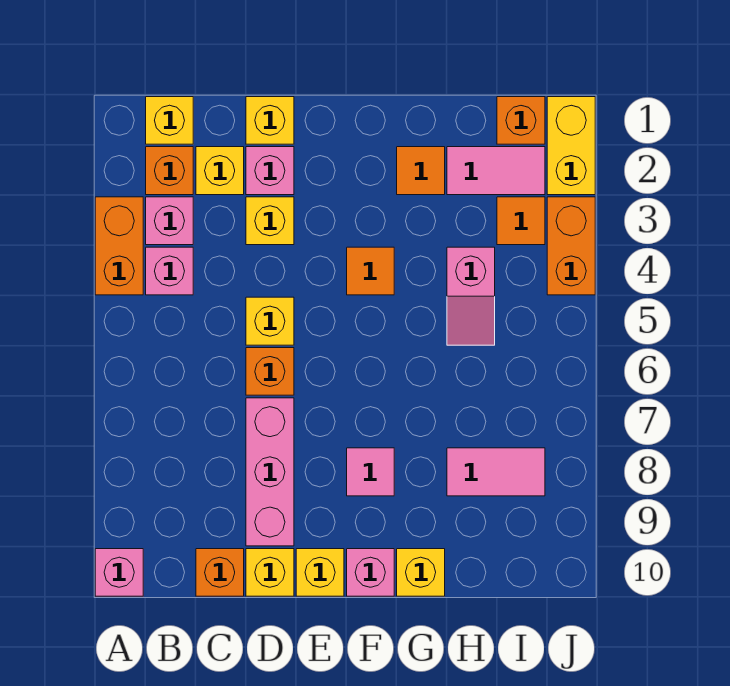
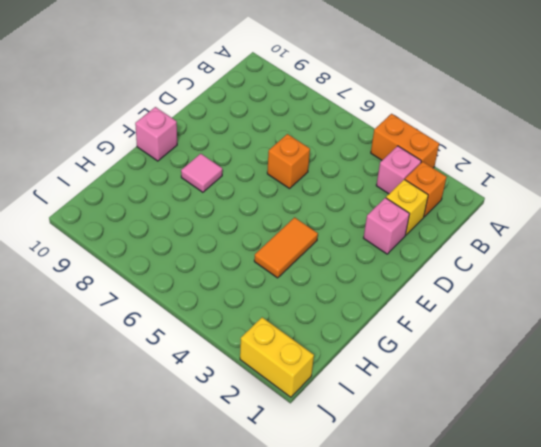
orange 1x2 tile [254,217,318,278] -> orange 1x1 tile [347,247,394,295]
none -> pink 1x1 brick [95,549,143,596]
none -> yellow 1x1 brick [146,97,193,144]
none -> pink 1x1 brick [146,247,193,295]

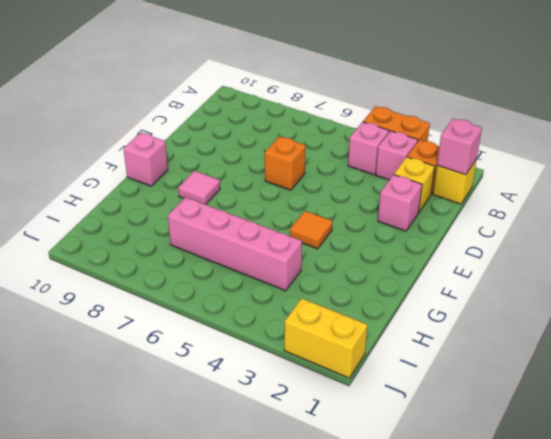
pink 1x1 brick [437,119,482,175] -> pink 1x1 brick moved to [95,549,143,596]
pink 1x4 brick [168,197,302,291] -> pink 1x2 slope [447,247,495,345]
none -> orange 1x1 brick [196,549,244,596]
none -> yellow 1x1 brick [246,97,294,144]
none -> yellow 1x1 brick [246,197,294,245]

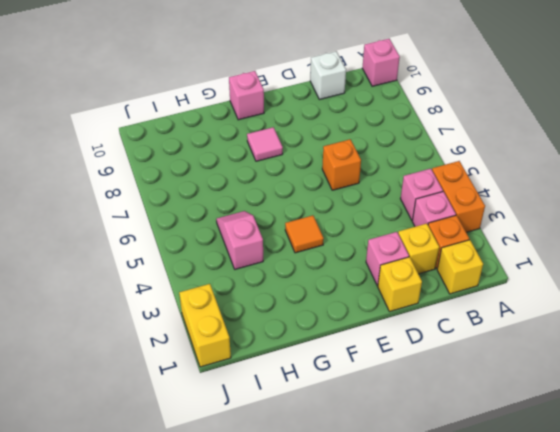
white 1x1 brick [310,51,346,100] -> orange 1x1 brick [196,549,244,596]
none -> yellow 1x1 brick [246,197,294,245]
none -> yellow 1x1 brick [246,297,294,345]
none -> pink 1x3 brick [246,398,294,546]

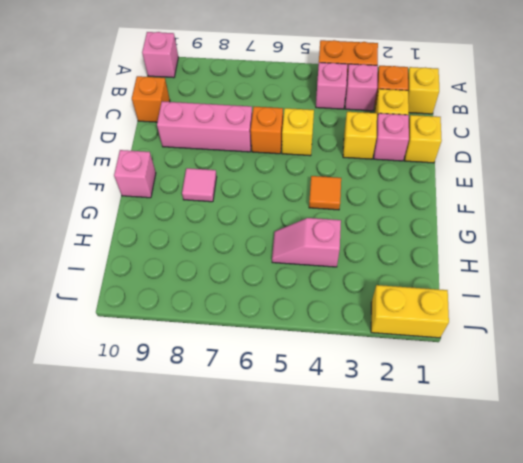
none -> yellow 1x1 brick [246,549,294,596]
none -> yellow 1x1 brick [296,549,344,596]
none -> orange 1x1 tile [397,147,445,195]

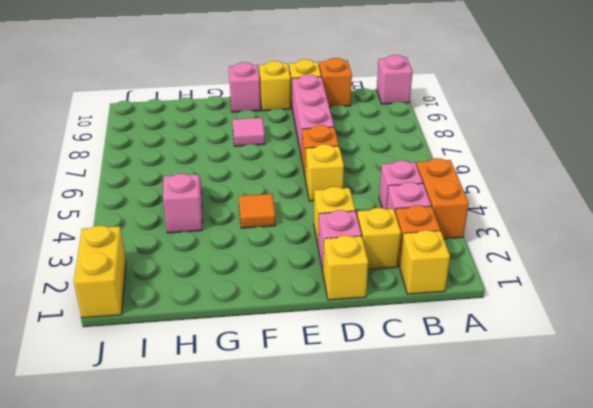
none -> orange 1x1 tile [397,147,445,195]
none -> yellow 1x1 brick [397,549,445,596]
none -> pink 1x2 tile [447,147,545,195]

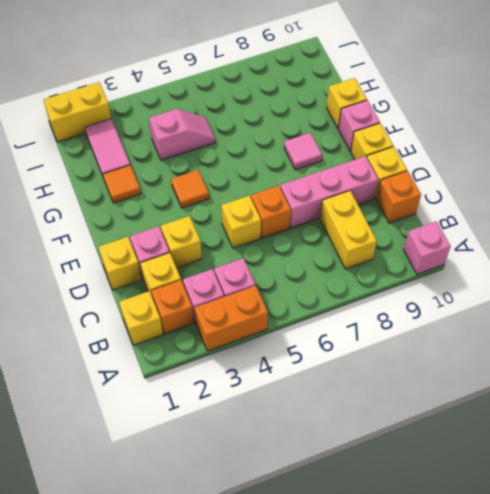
yellow 1x2 brick [320,191,377,269] -> none
none -> pink 1x2 tile [447,448,545,496]
none -> orange 1x1 brick [497,97,545,144]
none -> orange 1x1 tile [497,197,545,245]

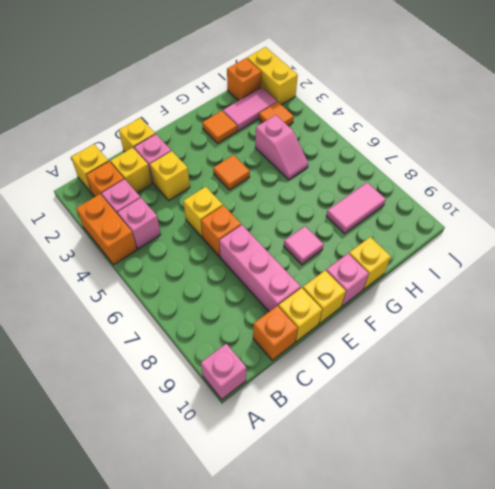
none -> orange 1x2 brick [547,197,595,295]

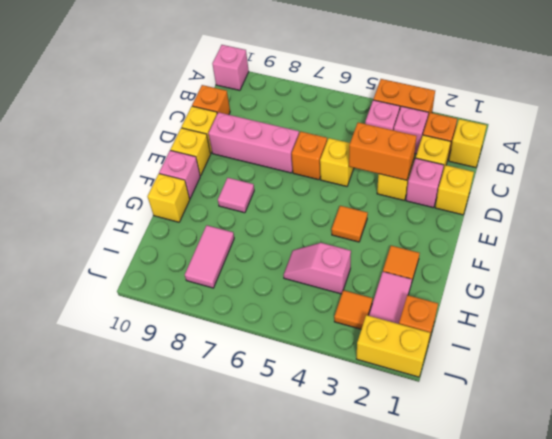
orange 1x2 brick [349,122,417,180] -> orange 1x2 brick moved to [547,197,595,295]

